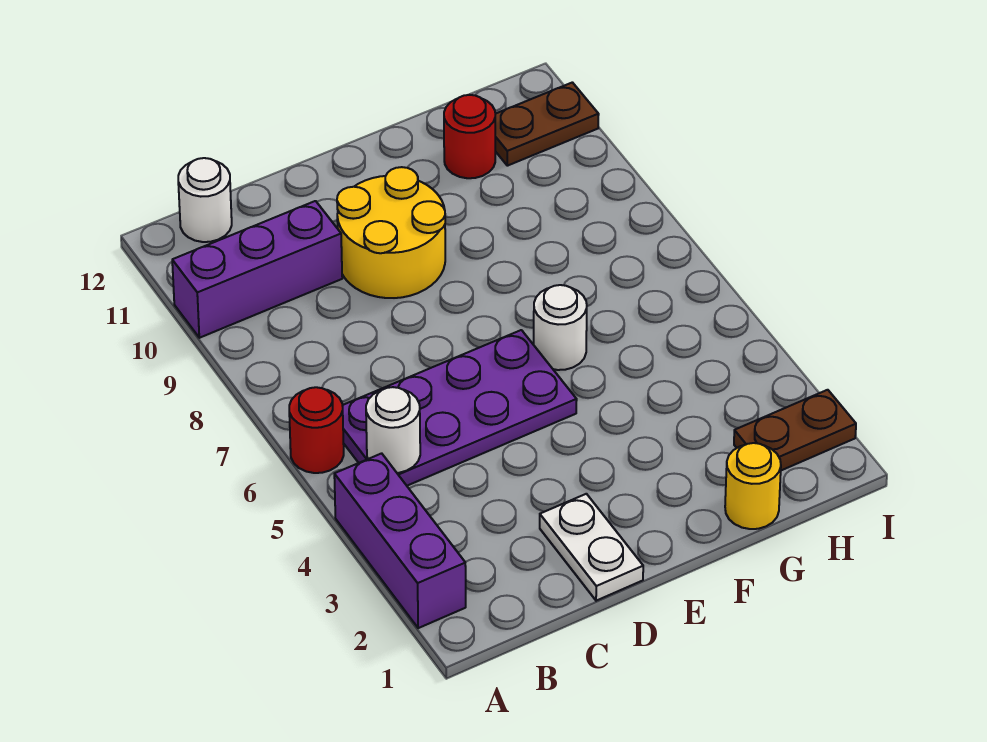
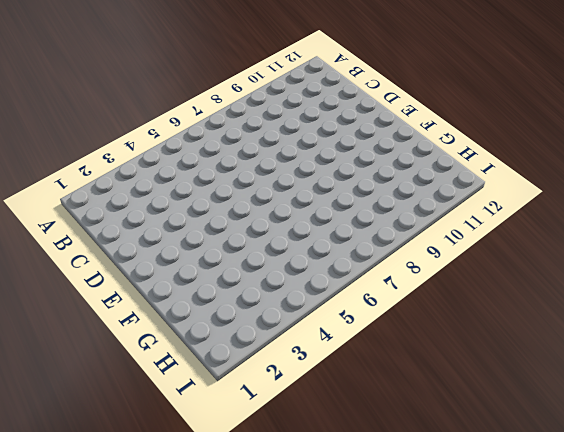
none -> purple 1x3 brick [334,453,466,628]
none -> red 1x1 round brick [289,387,344,473]
none -> purple 1x3 brick [172,201,342,338]

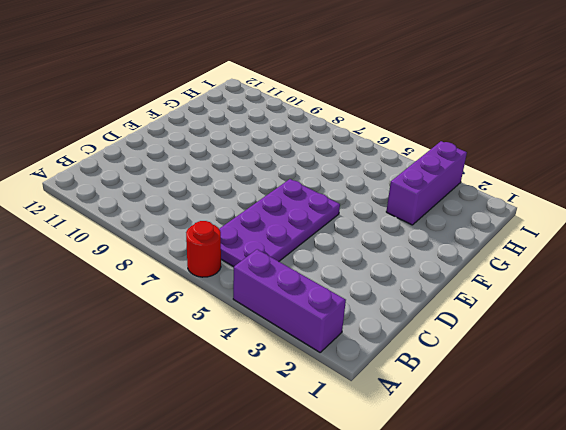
purple 1x3 brick [386,141,467,225] -> purple 1x3 brick moved to [172,201,342,338]
none -> white 1x1 round brick [178,158,232,242]
none -> white 1x2 plate [540,494,643,601]
none -> yellow 2x2 round brick [337,167,445,298]

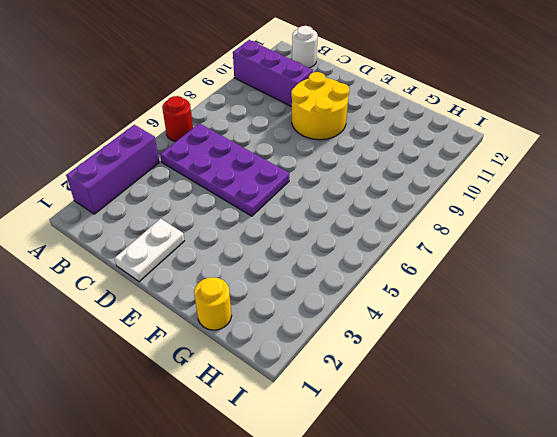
none -> white 1x1 round brick [534,285,587,370]
none -> red 1x1 round brick [444,95,495,178]
none -> brown 1x2 plate [734,390,856,470]

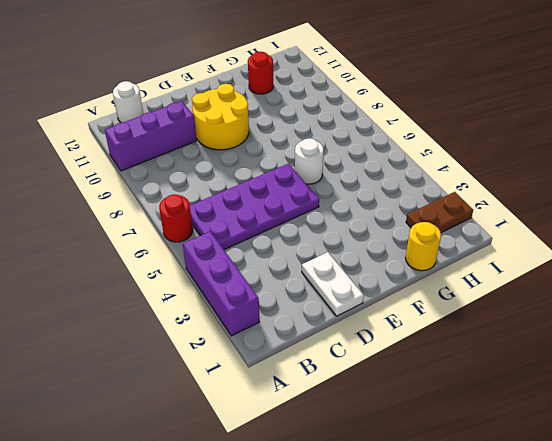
none -> brown 1x2 plate [495,82,599,166]
none -> white 1x1 round brick [366,387,420,473]

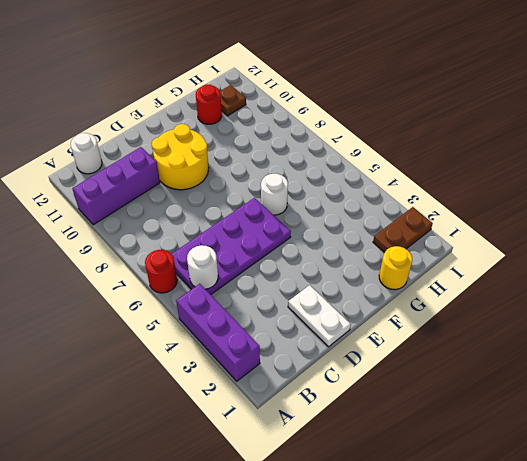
brown 1x1 plate [220,85,246,116] -> brown 1x2 plate [495,82,599,166]

